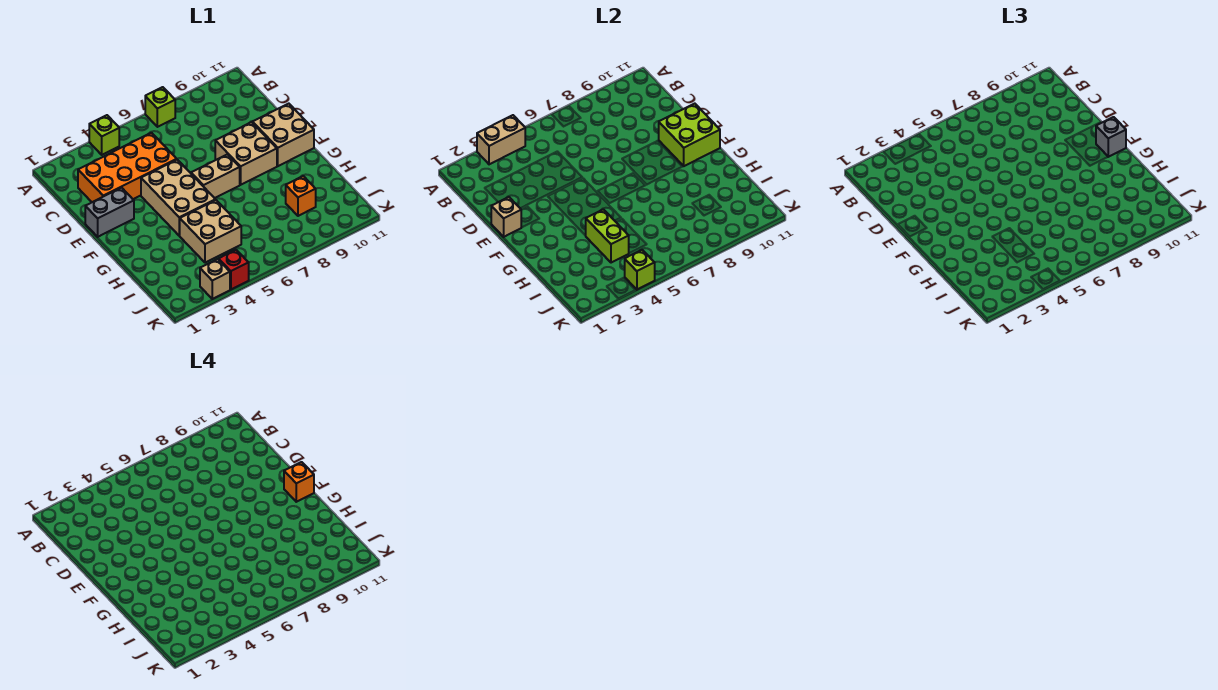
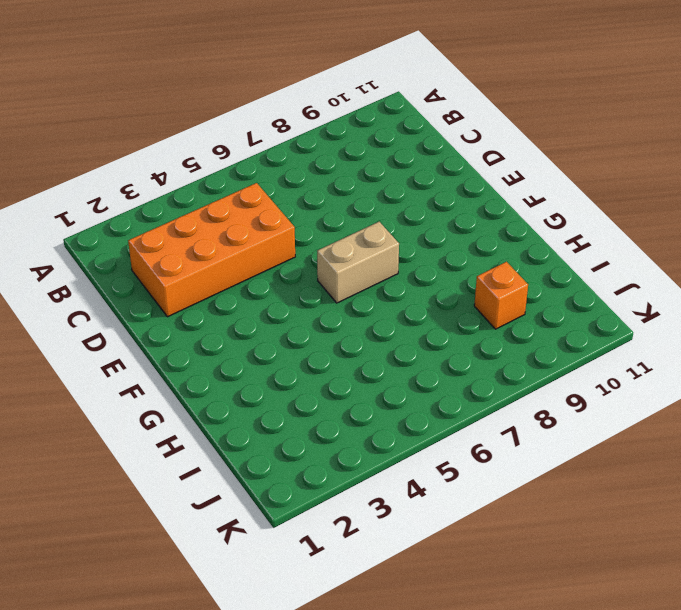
none -> lime 1x1 brick [89,115,119,155]
none -> lime 1x1 brick [145,87,175,127]
none -> grey 1x2 brick [85,188,134,237]

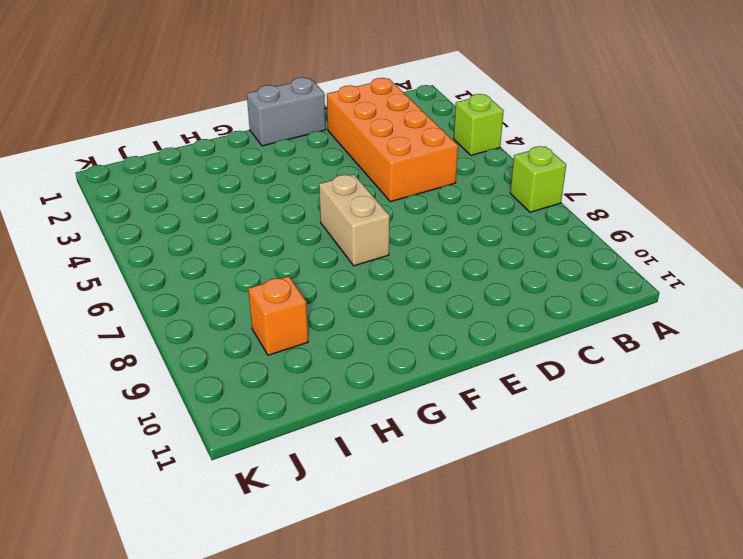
grey 1x2 brick [247,78,326,146] -> grey 1x2 brick turned to [85,188,134,237]
none -> tan 2x3 brick [141,160,215,235]
none -> tan 2x2 brick [215,122,277,185]
none -> tan 2x2 brick [253,104,314,166]

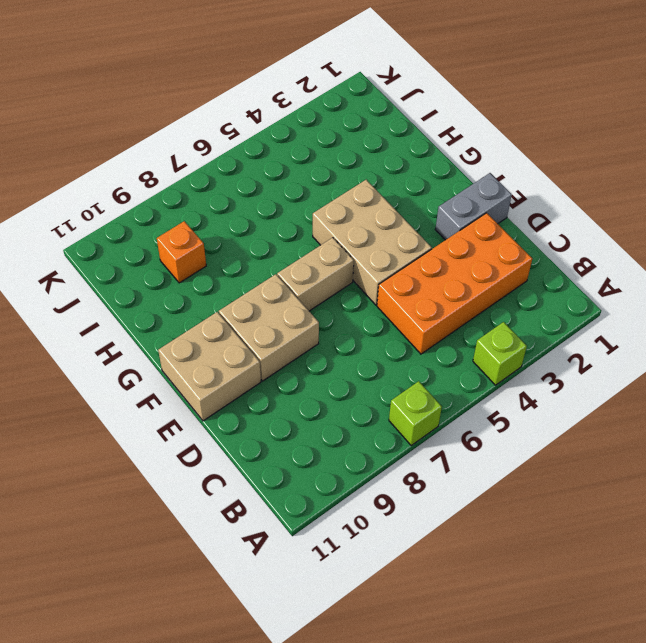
none -> tan 2x2 brick [179,200,241,263]
none -> tan 1x1 brick [200,259,230,299]
none -> red 1x1 brick [219,250,249,290]

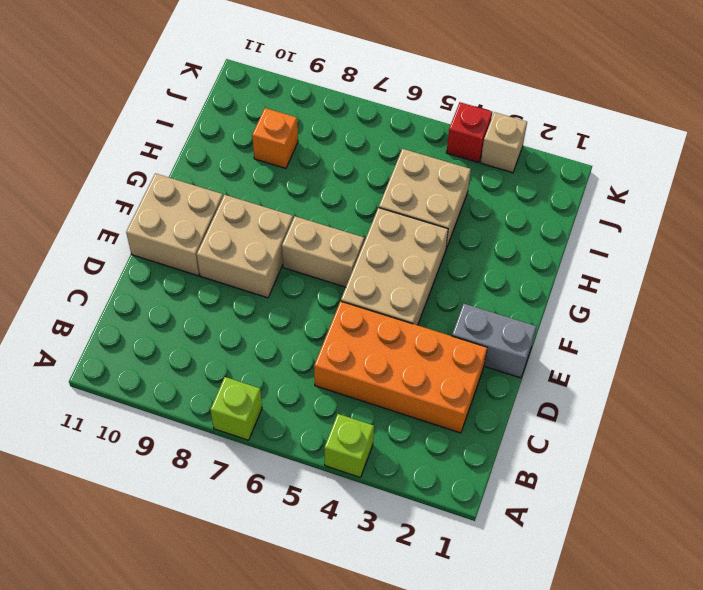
none -> tan 1x2 brick [477,115,525,164]
none -> tan 1x1 brick [491,197,521,237]
none -> lime 2x2 brick [659,104,720,166]

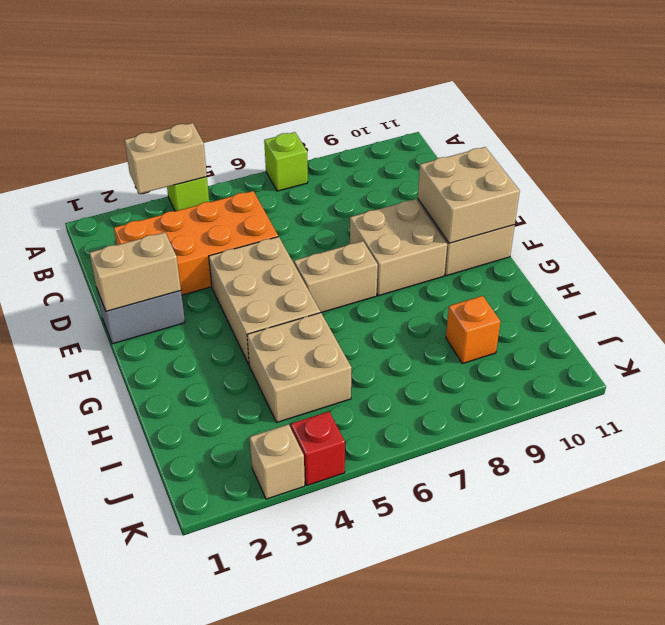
tan 1x2 brick [90,232,181,311] -> tan 1x1 brick [491,197,521,237]
tan 2x2 brick [418,147,520,243] -> lime 2x2 brick [659,104,720,166]
none -> lime 1x2 brick [585,209,629,263]
none -> lime 1x1 brick [625,250,655,290]
none -> grey 1x1 brick [1096,117,1126,157]

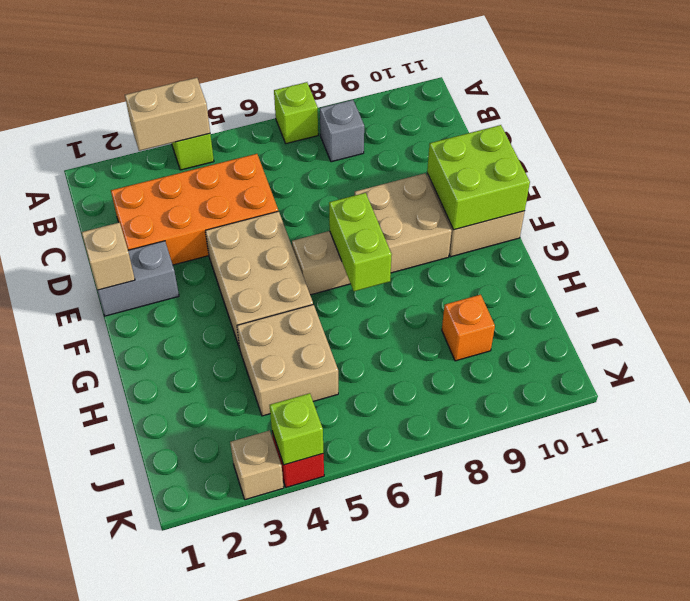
grey 1x1 brick [320,100,364,162] -> grey 1x1 brick moved to [1096,117,1126,157]
lime 1x2 brick [329,193,392,291] -> lime 1x2 brick moved to [585,209,629,263]
none -> orange 1x1 brick [284,462,314,502]

